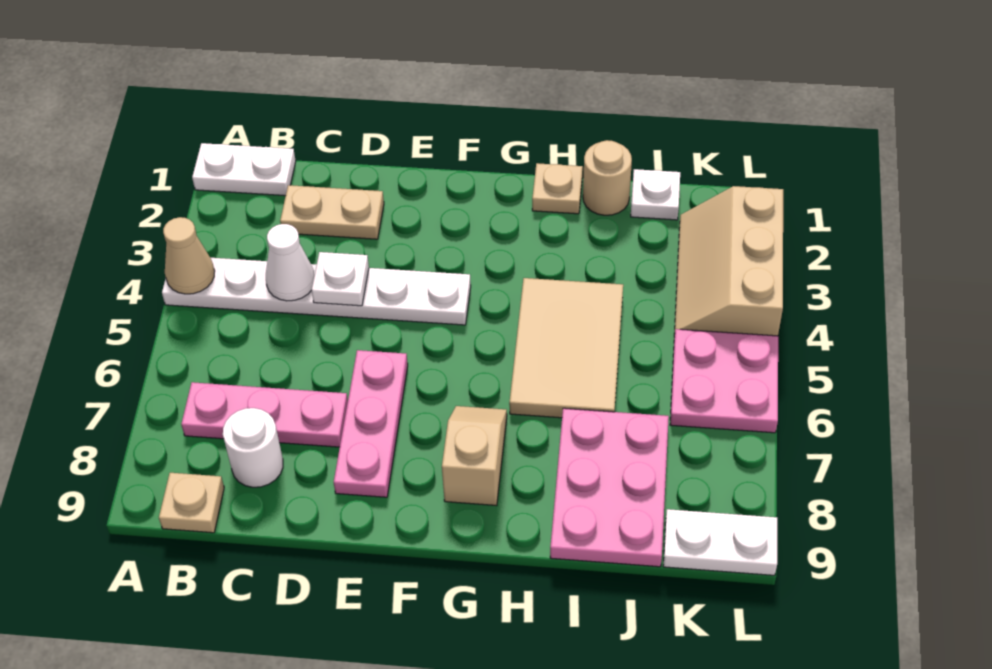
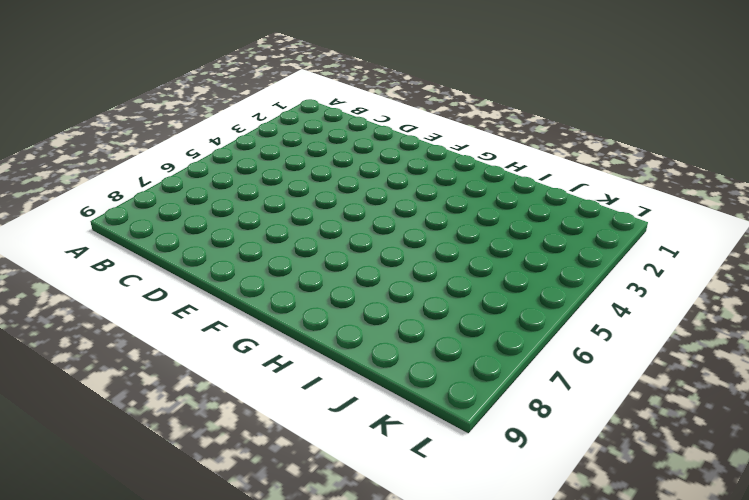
none -> white 1x2 plate [192,143,296,196]
none -> white 1x6 plate [162,258,471,325]
none -> pink 1x3 plate [181,382,348,447]

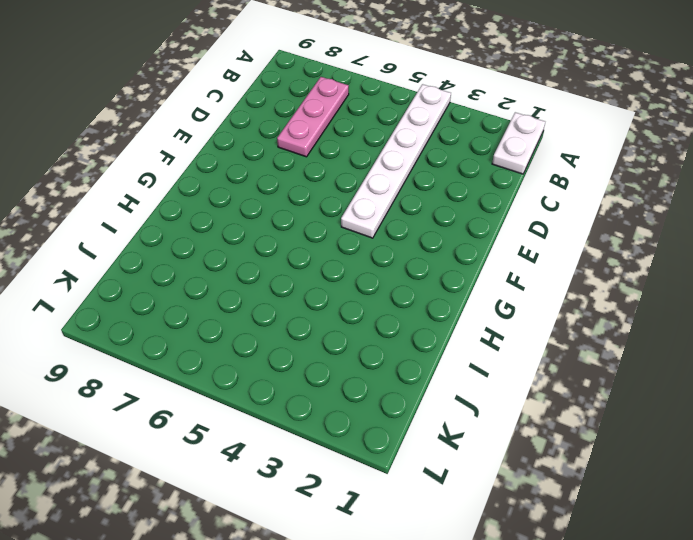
none -> tan 1x1 plate [159,473,224,533]
none -> tan 1x2 plate [280,185,384,239]
none -> white 1x1 round brick [223,408,283,487]

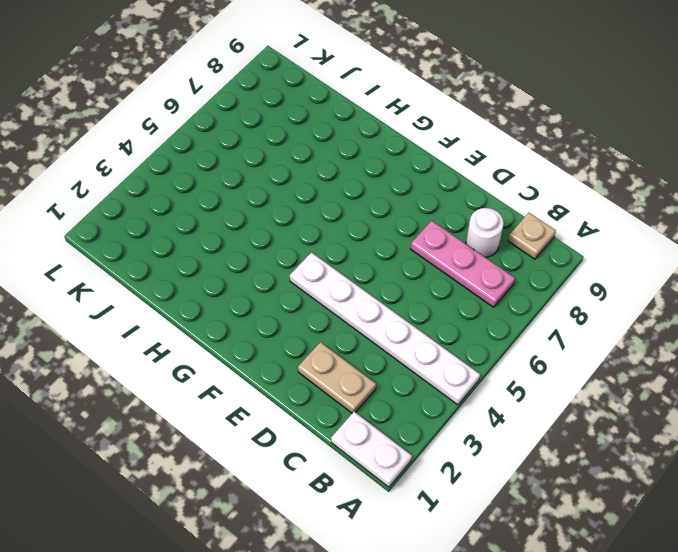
none -> pink 1x3 plate [334,350,408,497]
none -> tan 1x2 slope [442,406,507,505]
none -> tan 1x1 plate [532,163,583,214]

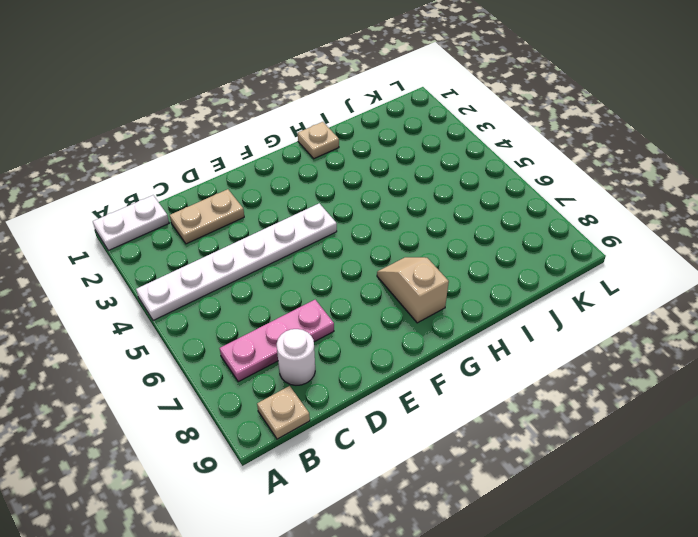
none -> pink 1x3 plate [334,350,408,497]
none -> tan 2x3 tile [509,278,623,418]
none -> tan 1x1 round brick [583,140,632,215]

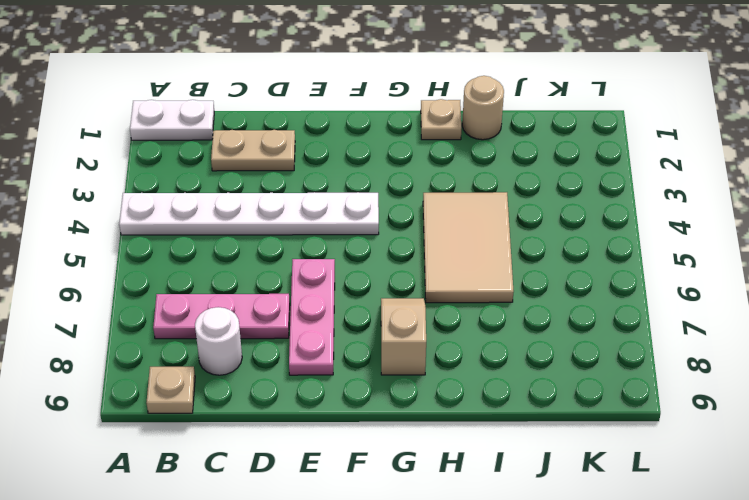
none -> pink 2x3 plate [550,408,669,567]
none -> white 1x1 plate [631,169,680,220]
none -> tan 2x3 slope [674,186,783,336]

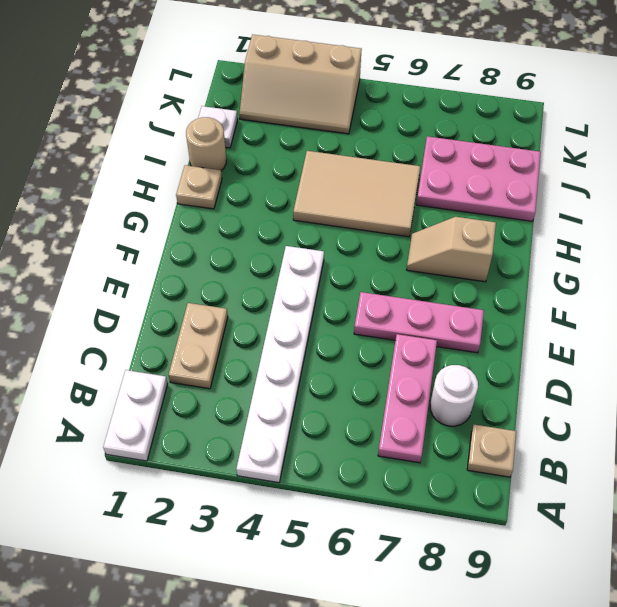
none -> pink 2x2 plate [670,329,778,433]
none -> white 1x2 plate [663,509,777,575]
none -> tan 1x1 cone [163,217,215,294]

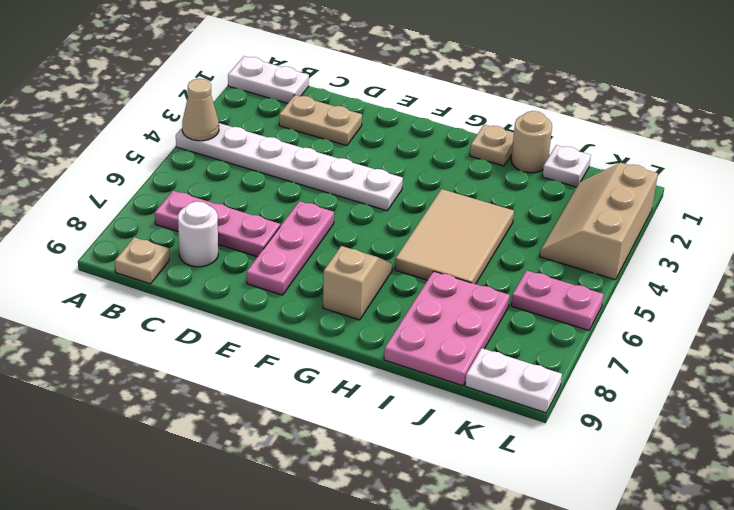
pink 1x2 plate [511,270,604,330] -> pink 2x2 plate [670,329,778,433]
none -> white 1x1 cone [266,224,315,301]
none -> white 1x1 plate [312,252,369,306]

